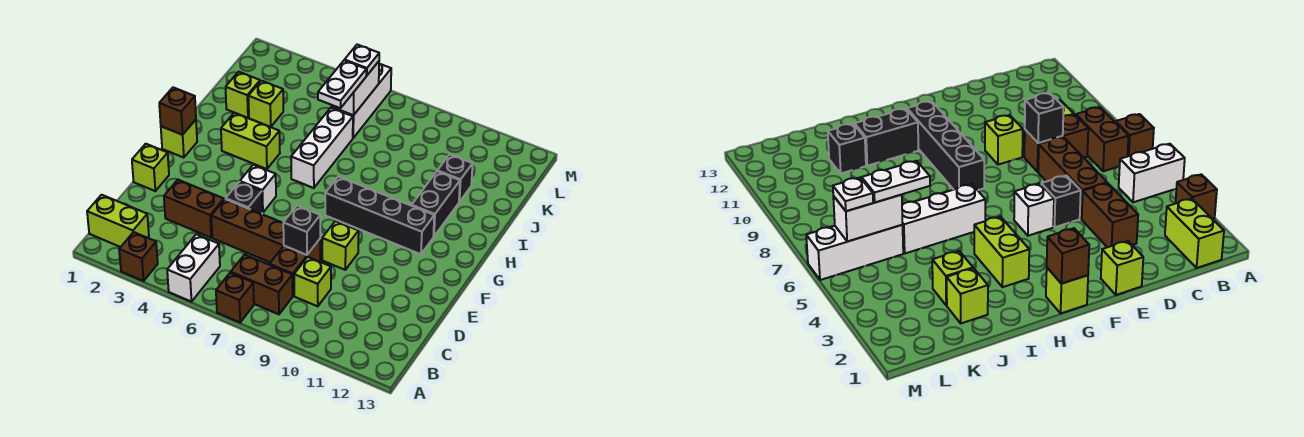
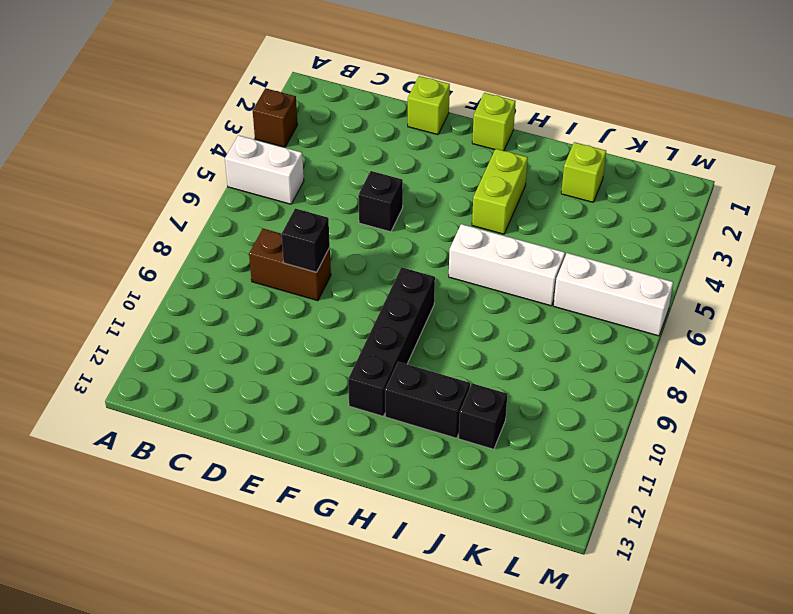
none -> brown 1x1 brick [216,273,254,322]
none -> lime 1x2 brick [87,195,149,247]
none -> brown 1x2 brick [231,255,293,314]

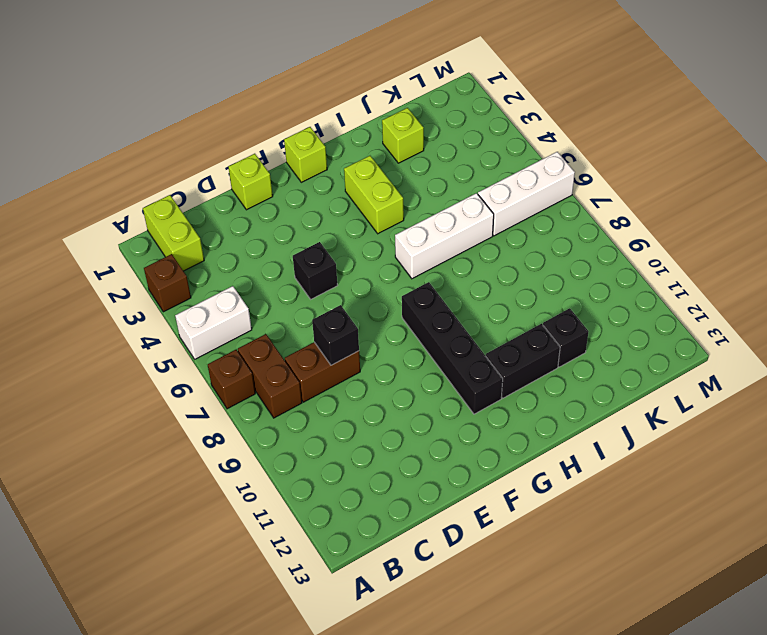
none -> lime 1x1 brick [294,257,331,306]
none -> brown 1x2 brick [164,180,224,237]
none -> brown 1x3 brick [211,199,284,262]

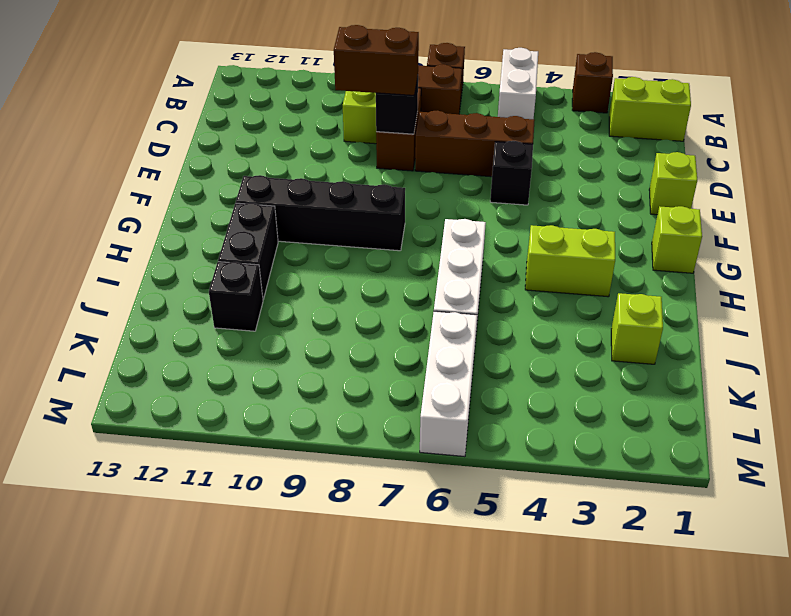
brown 1x2 brick [334,25,419,95] -> brown 1x2 brick moved to [164,180,224,237]
none -> lime 1x1 brick [322,221,359,270]
none -> white 1x1 brick [240,165,276,213]
none -> lime 1x1 brick [248,81,283,127]

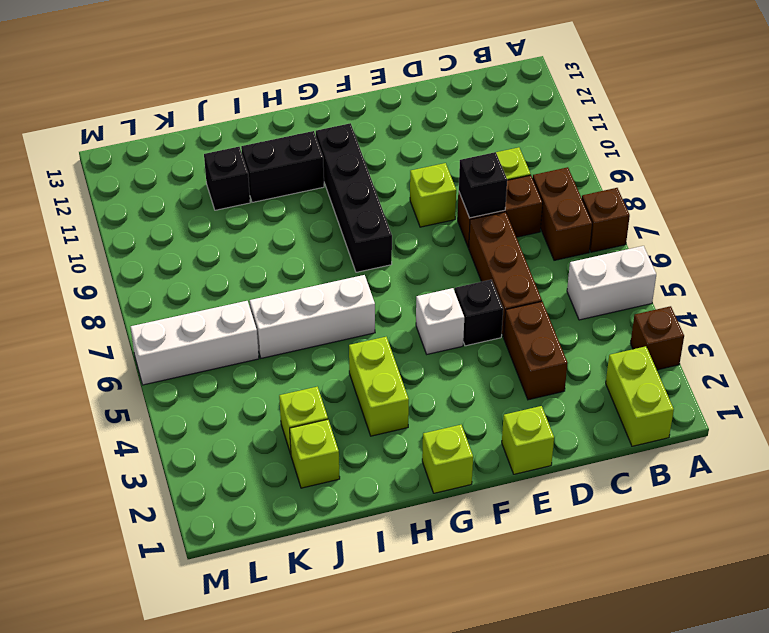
none -> brown 1x1 brick [159,87,196,135]
none -> white 1x2 brick [331,61,379,115]
none -> white 1x2 plate [318,60,366,108]

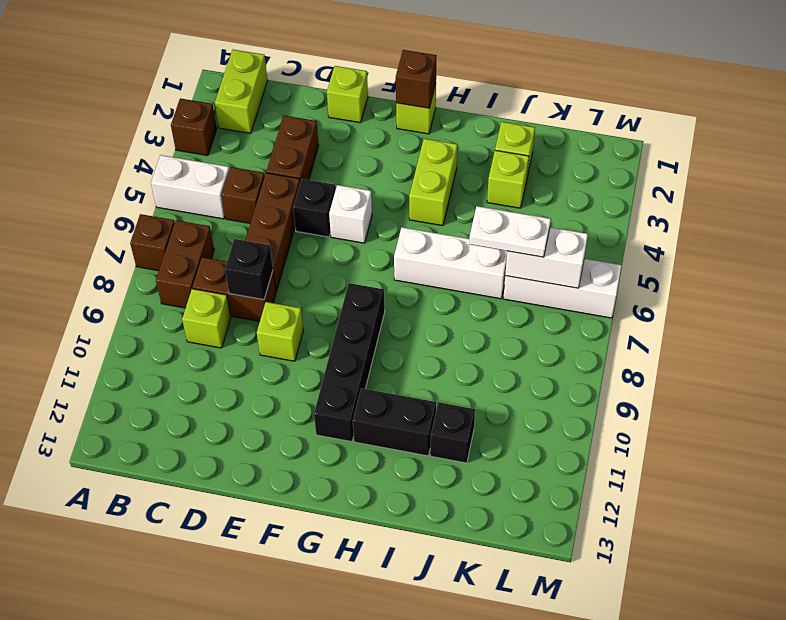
brown 1x1 brick [222,167,265,223] -> none
none -> white 1x1 plate [345,45,379,76]

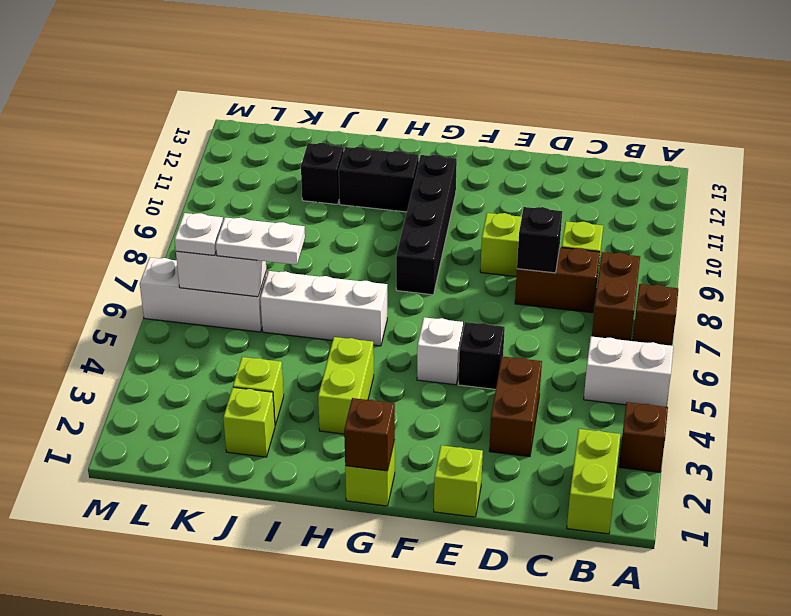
none -> brown 1x3 brick [211,199,284,262]

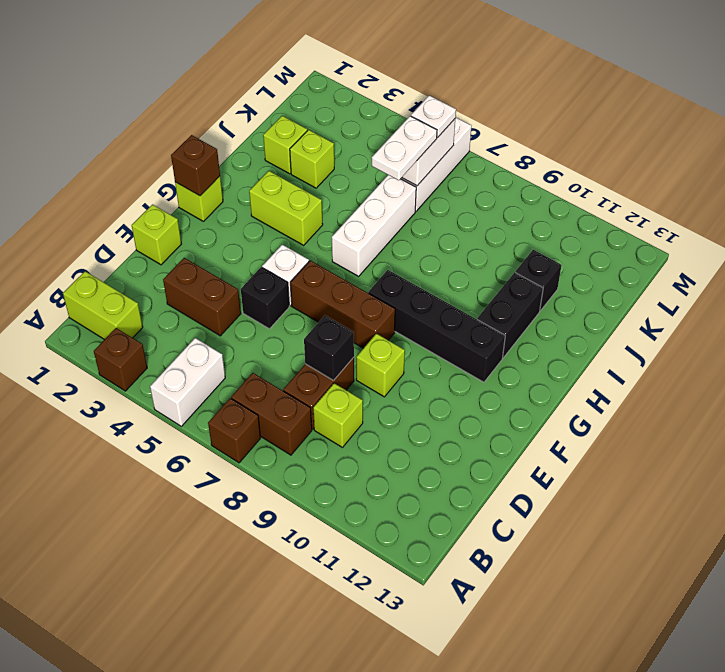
brown 1x3 brick [290,260,395,348] -> brown 1x3 brick moved to [211,199,284,262]

